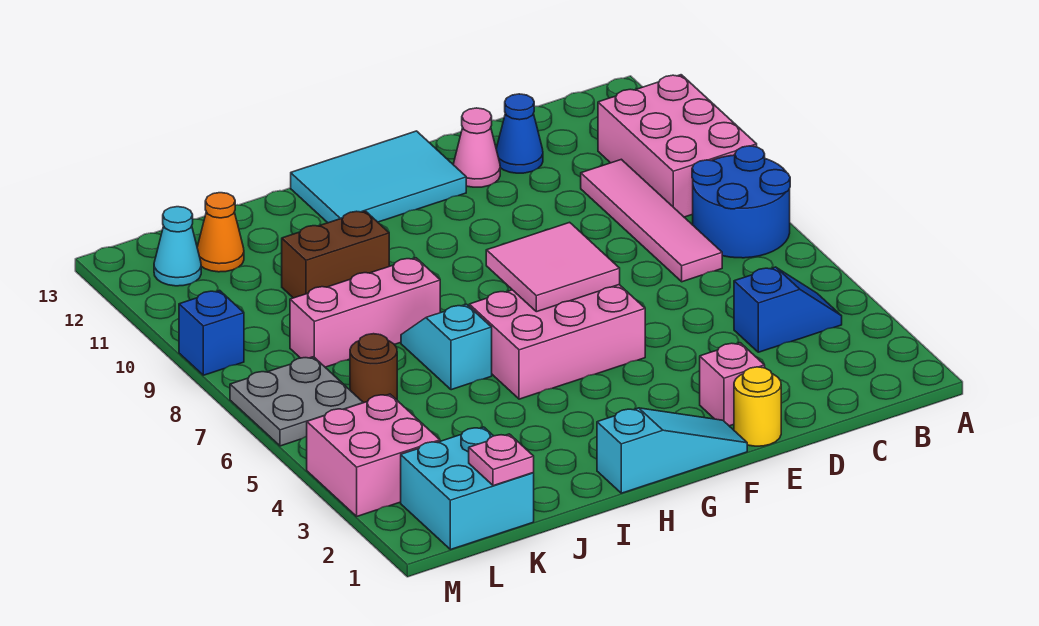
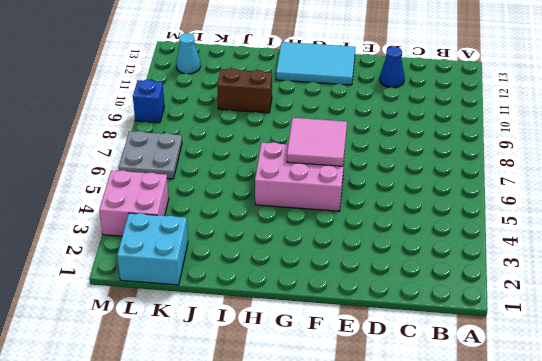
none -> blue 2x2 round brick [692,146,790,258]
none -> pink 2x3 brick [598,75,757,217]
none -> blue 1x2 slope [734,267,842,352]

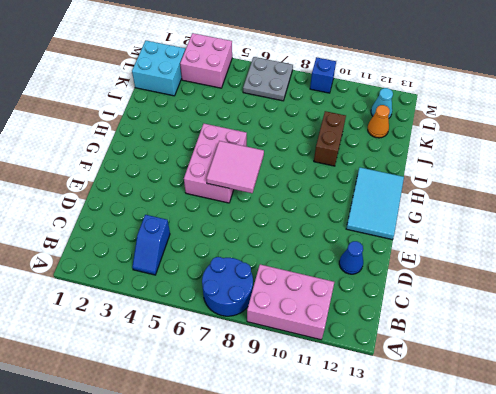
none -> pink 1x4 tile [581,159,722,282]
none -> yellow 1x1 round brick [734,367,781,446]
none -> pink 1x1 brick [700,343,765,426]

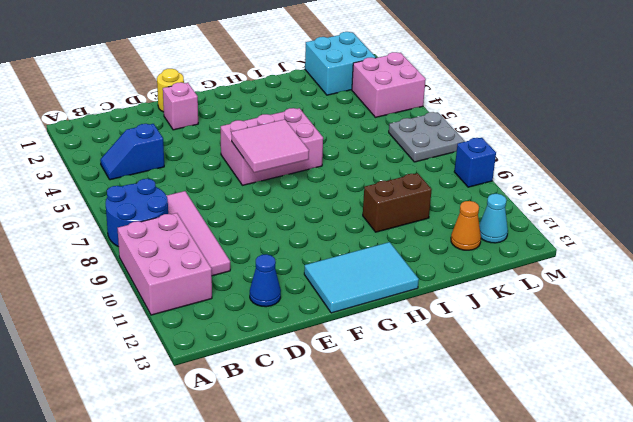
none -> pink 1x1 cone [453,108,500,187]
none -> cyan 1x3 slope [597,408,747,493]
none -> cyan 1x2 slope [401,304,492,390]

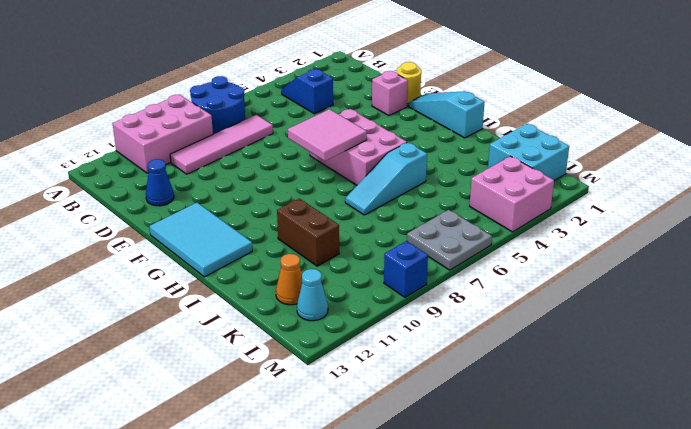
cyan 1x3 slope [345,142,427,215] -> cyan 1x2 slope [401,304,492,390]
none -> pink 1x1 cone [453,108,500,187]
none -> pink 1x3 brick [290,258,440,367]
none -> brown 1x1 round brick [350,334,397,403]

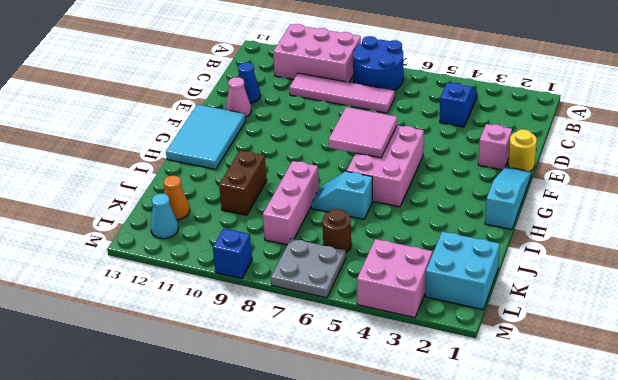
none -> pink 1x1 plate [469,434,534,486]

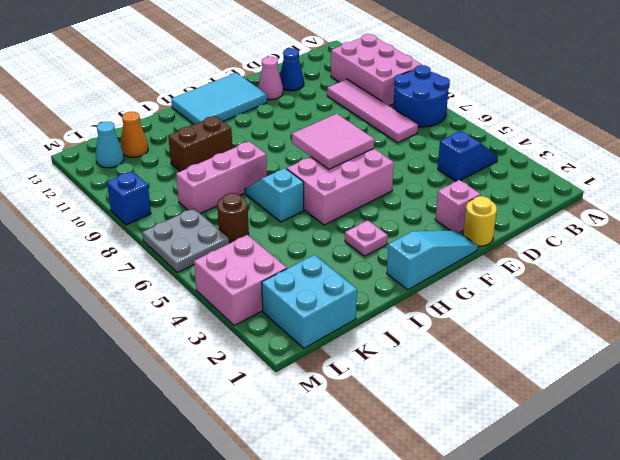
pink 1x1 plate [345,220,388,256] -> pink 1x1 plate moved to [469,434,534,486]

